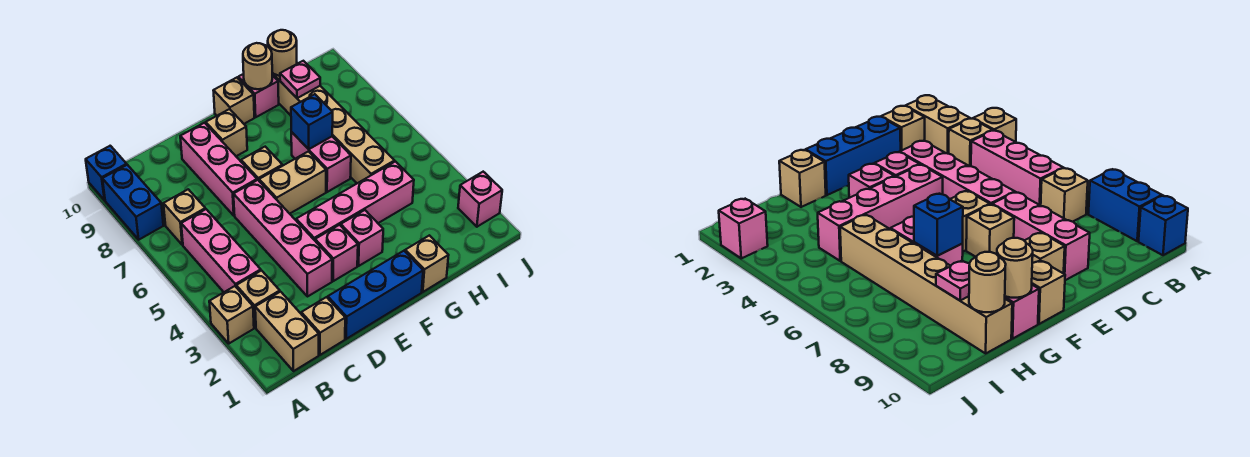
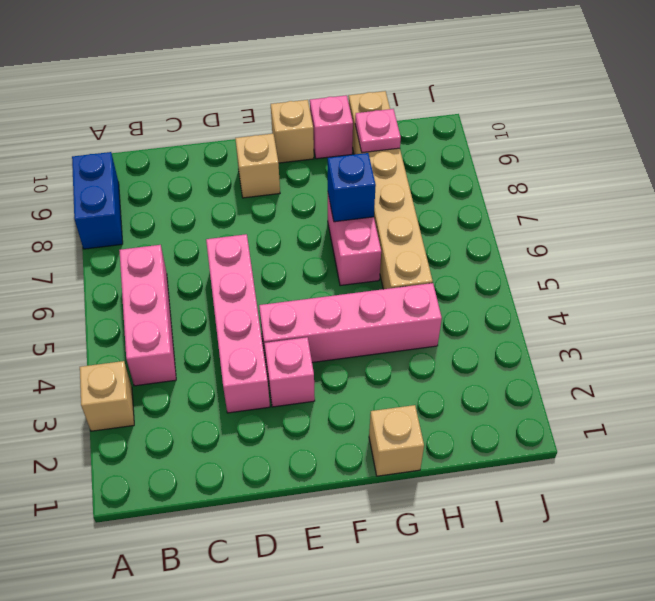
none -> blue 1x1 brick [86,146,127,200]
none -> tan 1x2 brick [255,292,319,371]
none -> tan 1x1 brick [236,271,280,328]

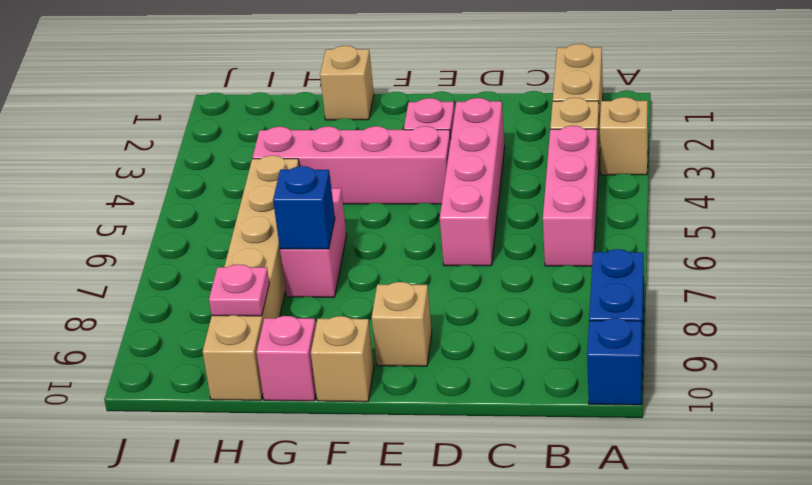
none -> tan 1x1 brick [163,189,205,245]
none -> tan 1x1 brick [301,297,345,355]
none -> blue 1x3 brick [328,251,423,339]

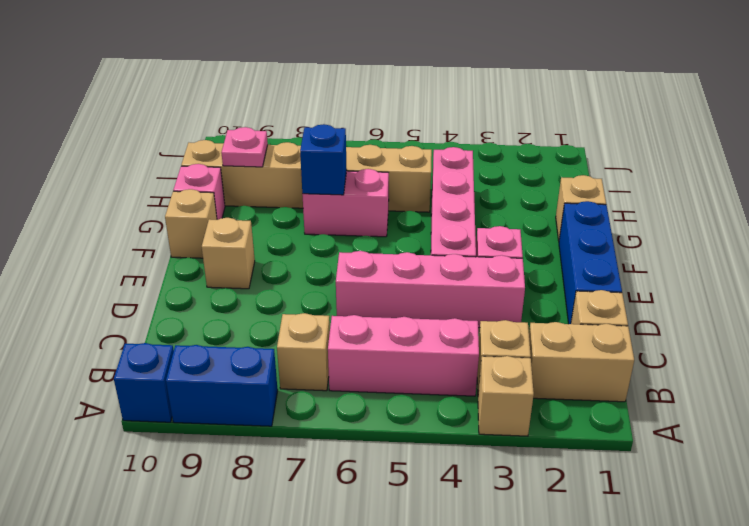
none -> pink 1x3 brick [180,123,257,216]
none -> tan 1x2 brick [259,151,326,214]
none -> tan 1x1 brick [241,147,282,180]

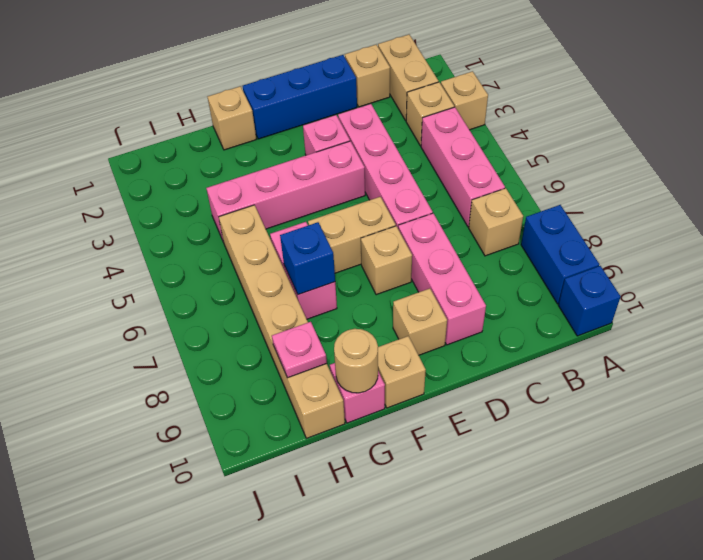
none -> pink 1x1 brick [341,210,383,266]
none -> pink 1x1 brick [458,172,502,227]
none -> tan 1x1 round brick [268,30,297,76]

